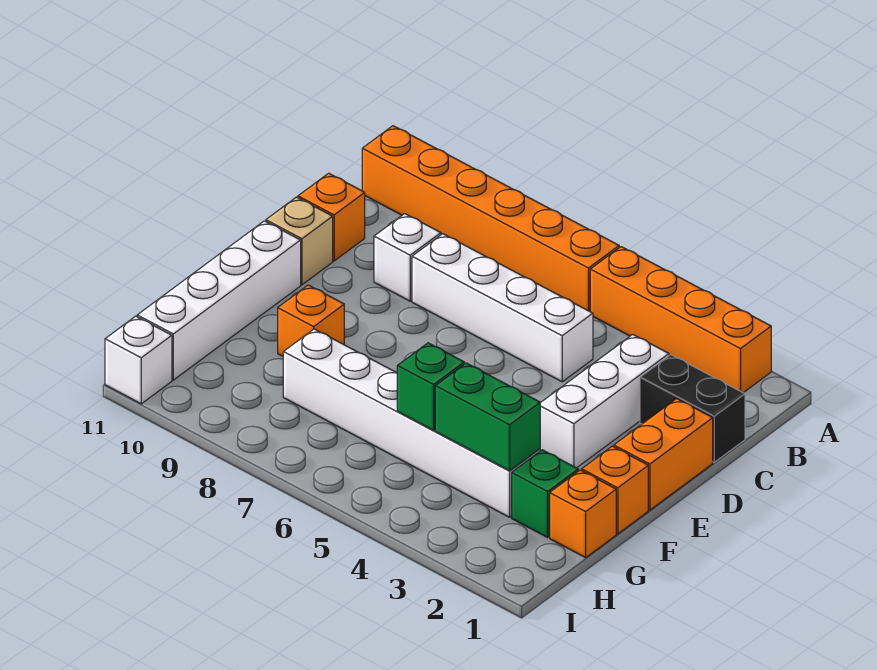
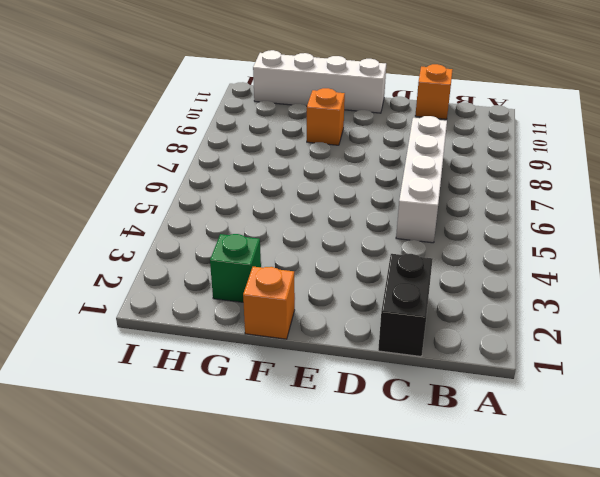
none -> orange 1x4 brick [590,247,771,393]
none -> orange 1x6 brick [362,126,619,311]
none -> white 1x3 brick [540,334,669,468]

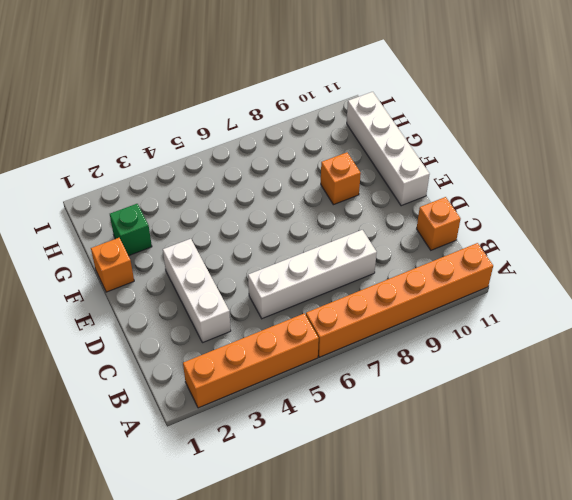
none -> black 1x2 brick [640,355,745,462]
none -> white 1x1 brick [374,214,441,301]
none -> orange 1x2 brick [614,399,713,510]

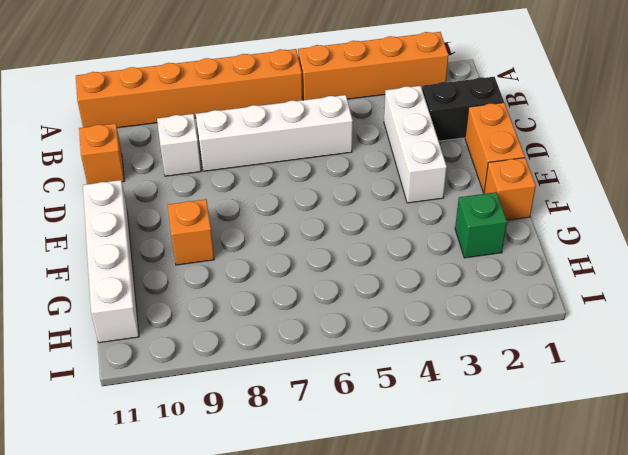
none -> tan 1x1 brick [266,197,333,285]
none -> orange 1x1 brick [550,470,616,558]
none -> white 1x6 brick [283,329,540,517]

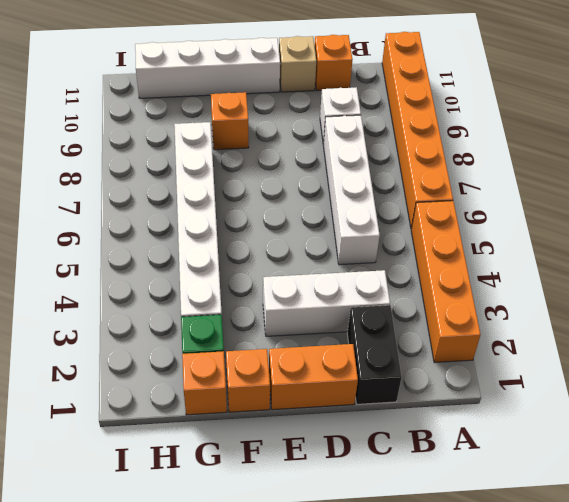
none -> white 1x1 brick [105,316,172,404]
none -> green 1x2 brick [435,363,540,471]
none -> green 1x1 brick [397,343,464,430]

